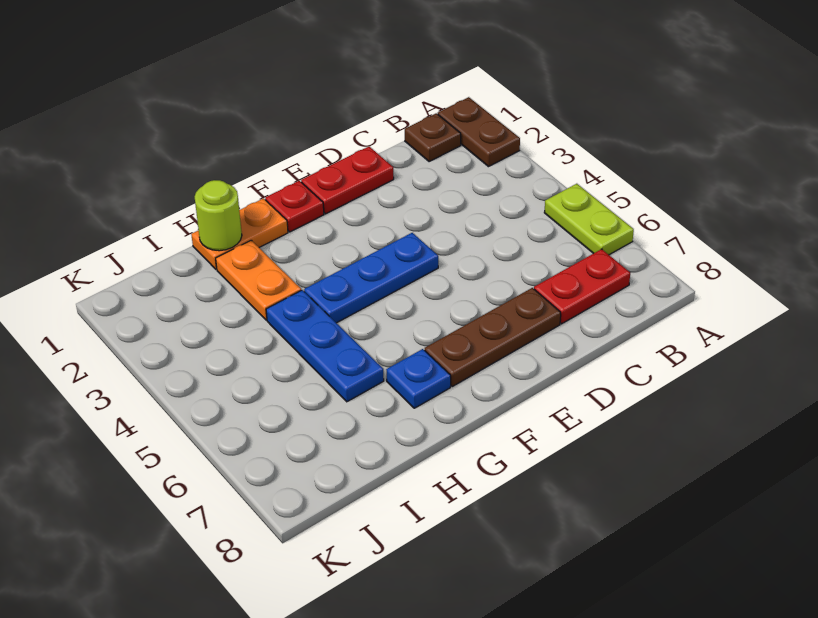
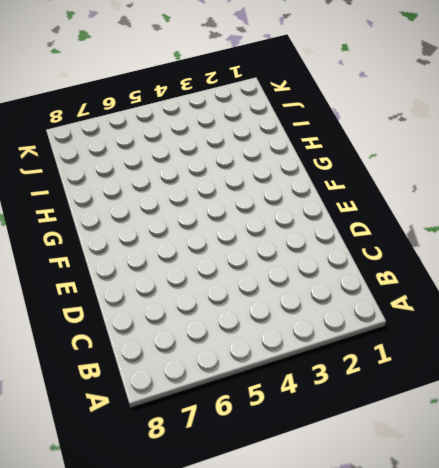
none -> brown 1x2 plate [438,97,520,167]
none -> lime 1x2 plate [544,184,634,255]
none -> brown 1x1 plate [405,113,461,162]

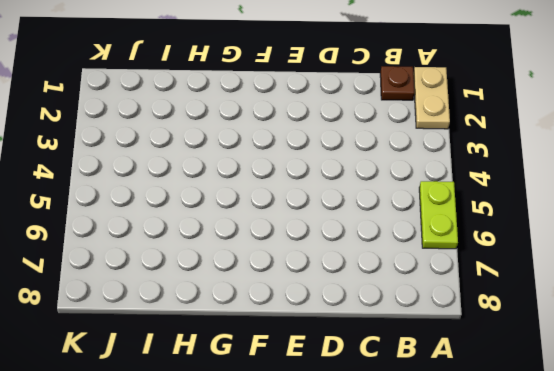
tan 1x2 plate [413,67,450,129] -> brown 1x2 plate [438,97,520,167]
none -> red 1x2 plate [534,249,630,324]
none -> red 1x2 plate [301,147,394,214]
none -> brown 1x3 plate [425,288,561,386]

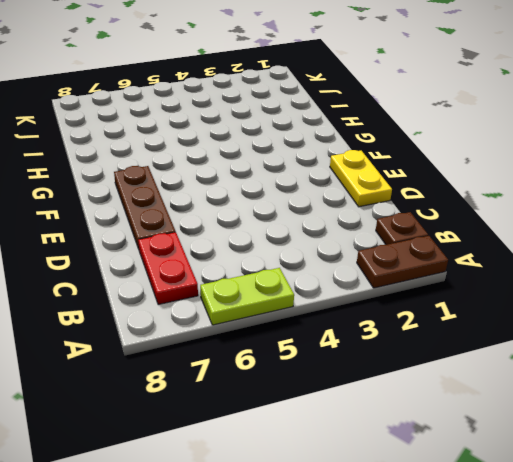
yellow 1x2 plate [330,150,392,207] -> red 1x2 plate [301,147,394,214]
none -> blue 1x3 plate [304,233,438,323]
none -> red 1x1 plate [265,181,324,232]
none -> orange 1x2 plate [191,198,288,269]

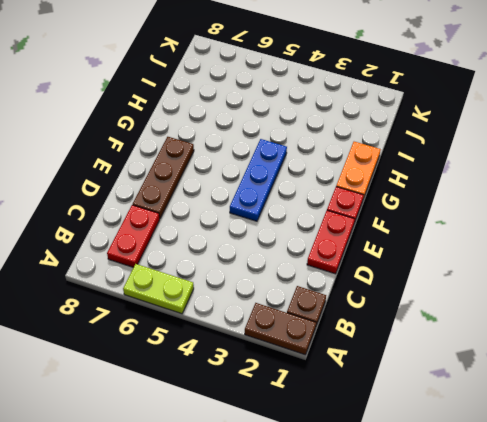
none -> blue 1x1 plate [386,349,451,408]
none -> orange 1x2 plate [216,240,301,320]
none -> blue 1x3 plate [266,290,384,402]

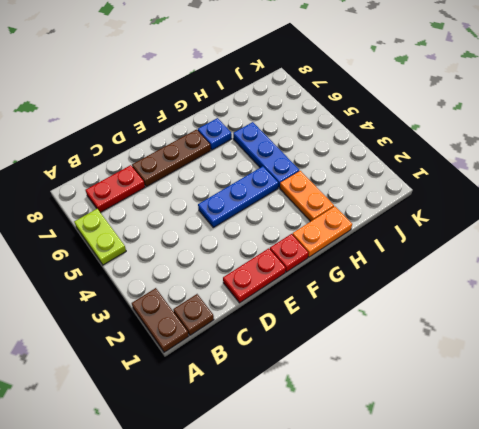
none -> lime 1x1 round brick [195,180,242,251]

